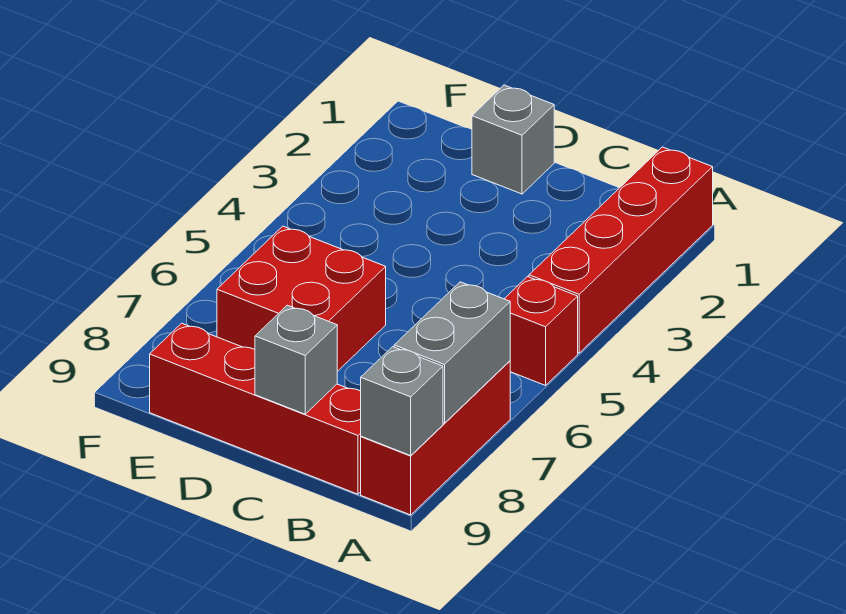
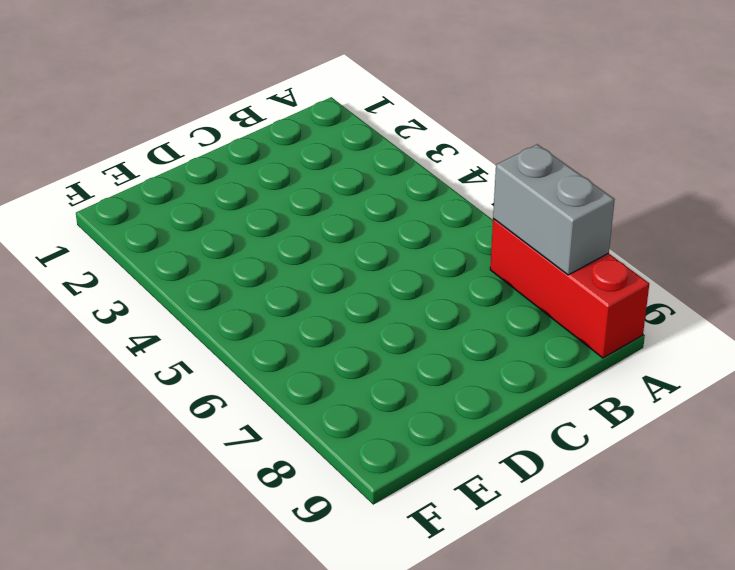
none -> red 1x4 brick [529,147,713,353]
none -> red 1x1 brick [504,277,578,385]

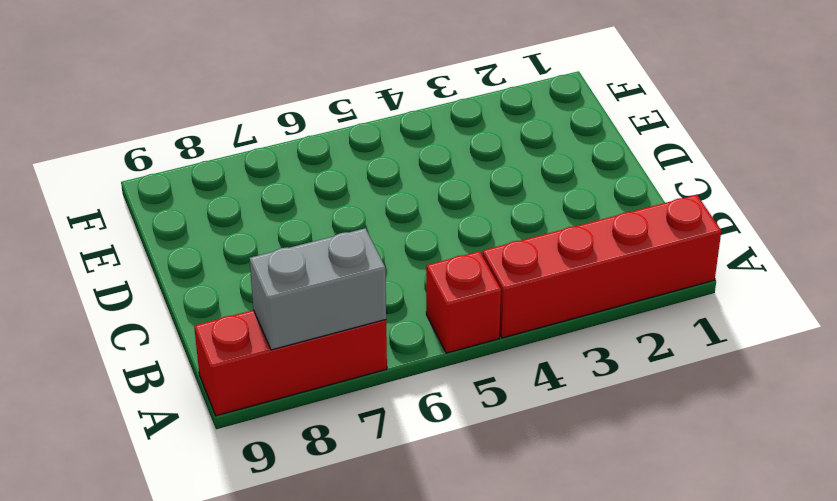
none -> red 1x4 brick [150,323,361,494]
none -> grey 1x1 brick [472,85,554,194]

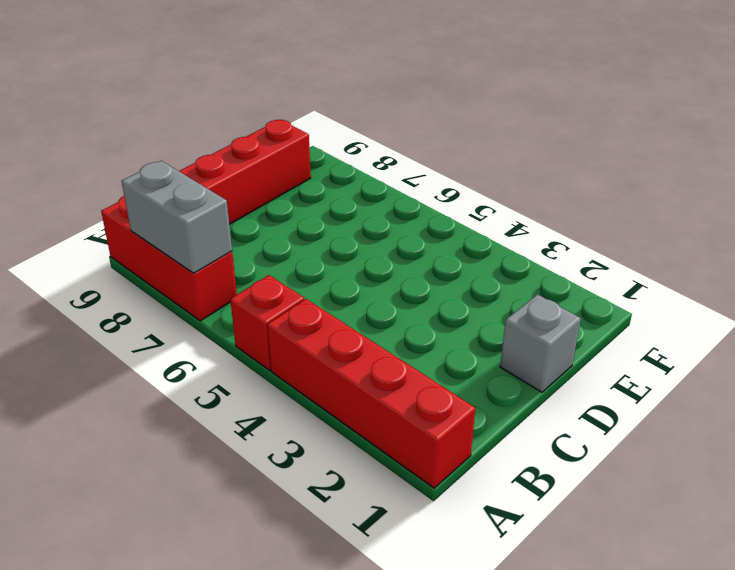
none -> red 2x2 brick [217,226,386,371]
none -> grey 1x1 brick [361,347,443,456]

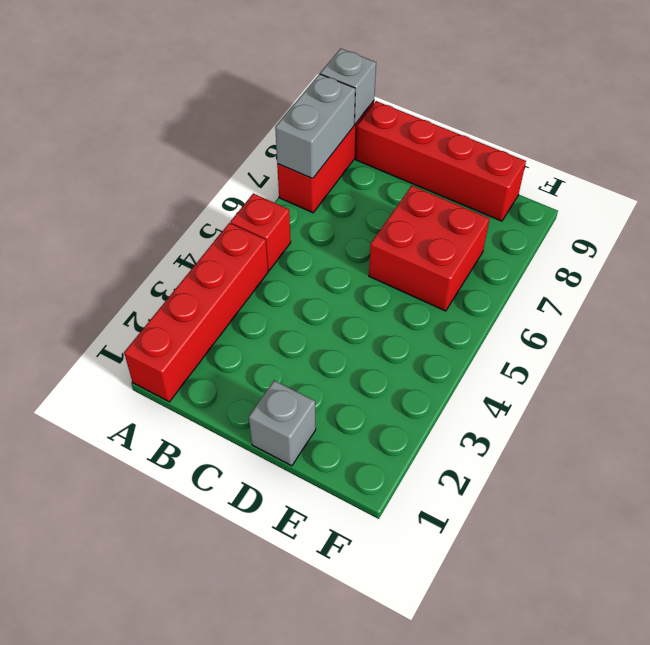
none -> grey 1x1 brick [255,305,337,414]

